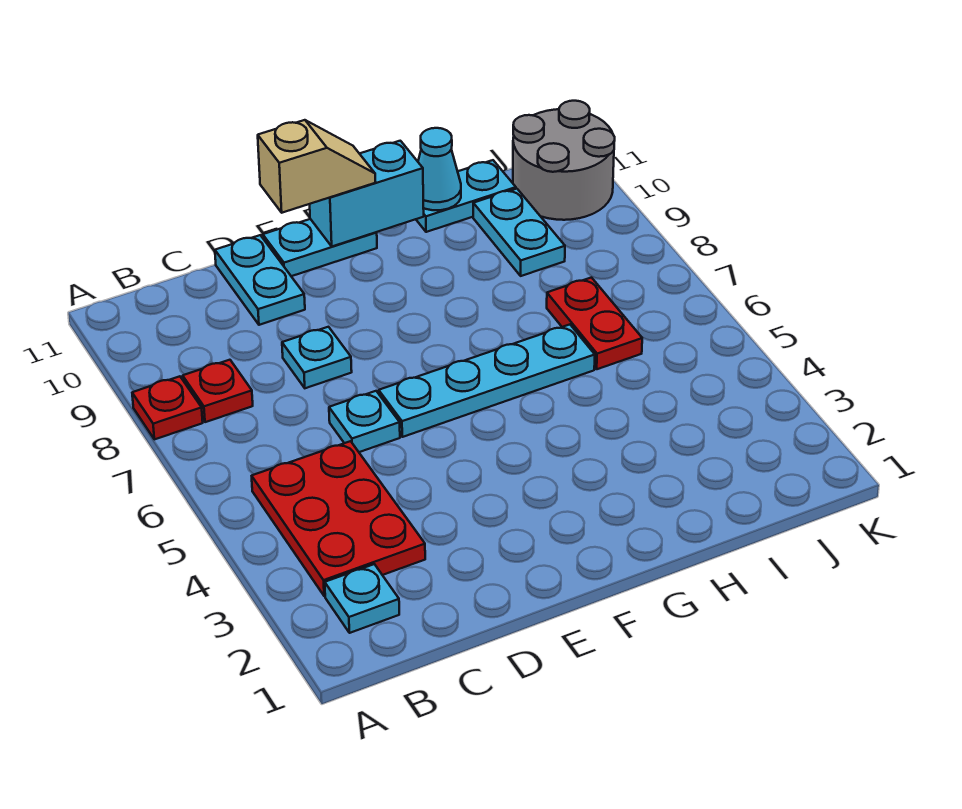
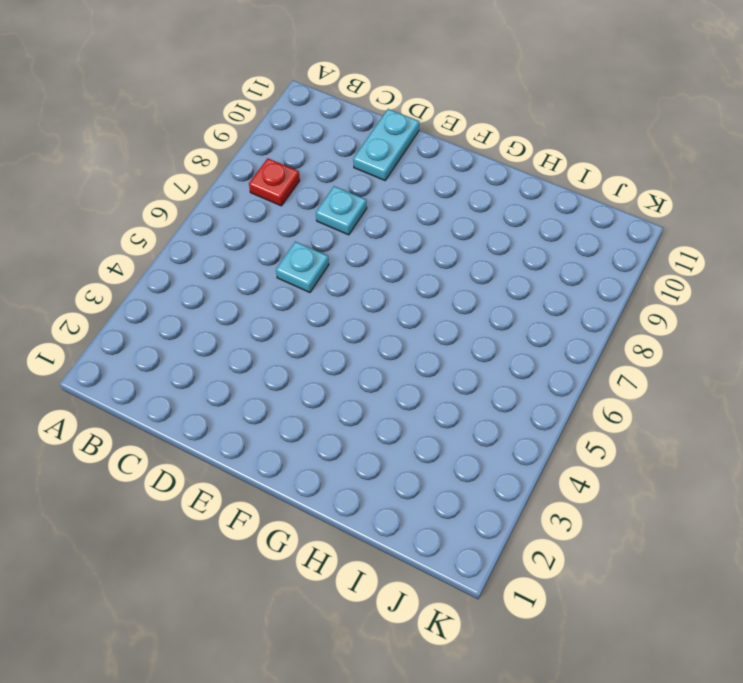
none -> red 1x1 plate [132,376,203,439]
none -> cyan 1x1 plate [325,564,399,633]
none -> red 2x3 plate [252,441,425,596]

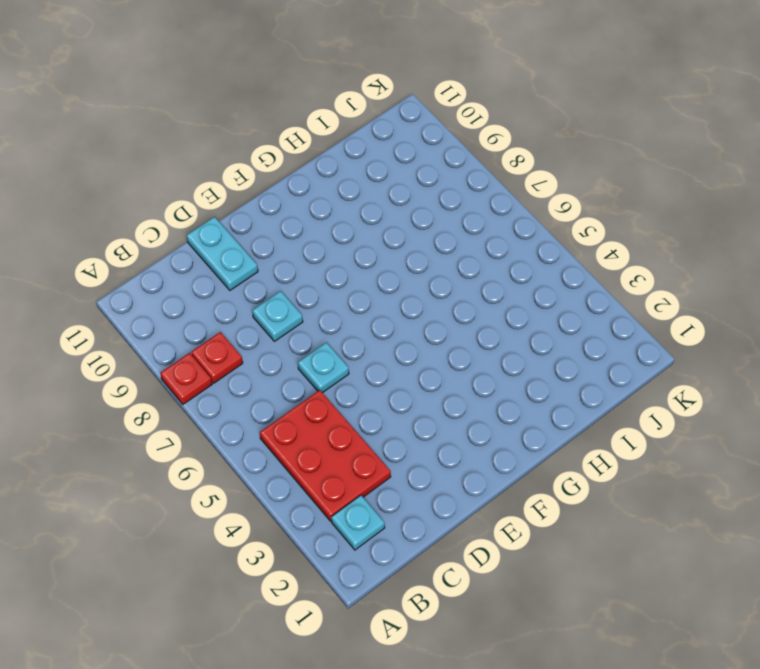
none -> cyan 1x4 plate [379,325,595,437]
none -> cyan 1x2 plate [263,219,377,276]
none -> cyan 1x2 plate [416,160,516,232]

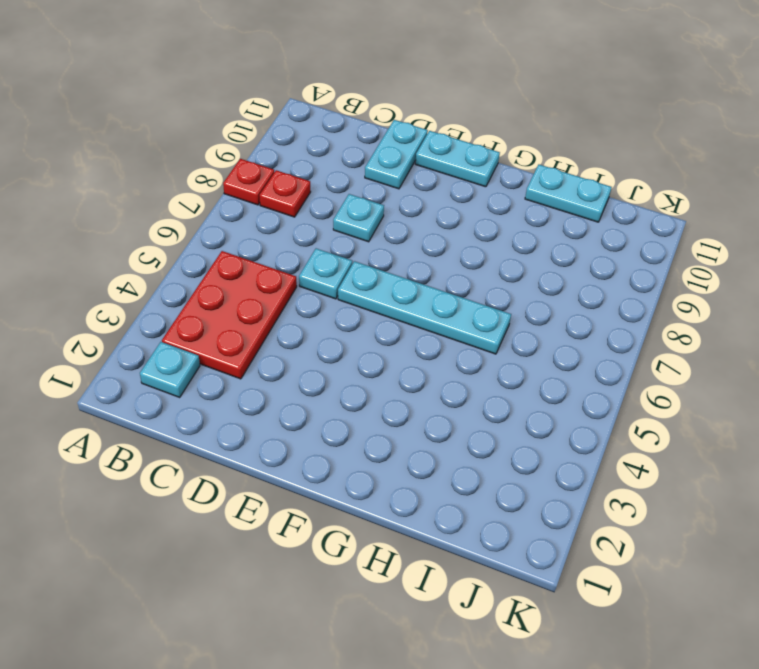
none -> red 1x2 plate [547,278,642,369]
none -> cyan 1x2 plate [473,189,565,276]
none -> grey 2x2 round brick [513,101,615,220]

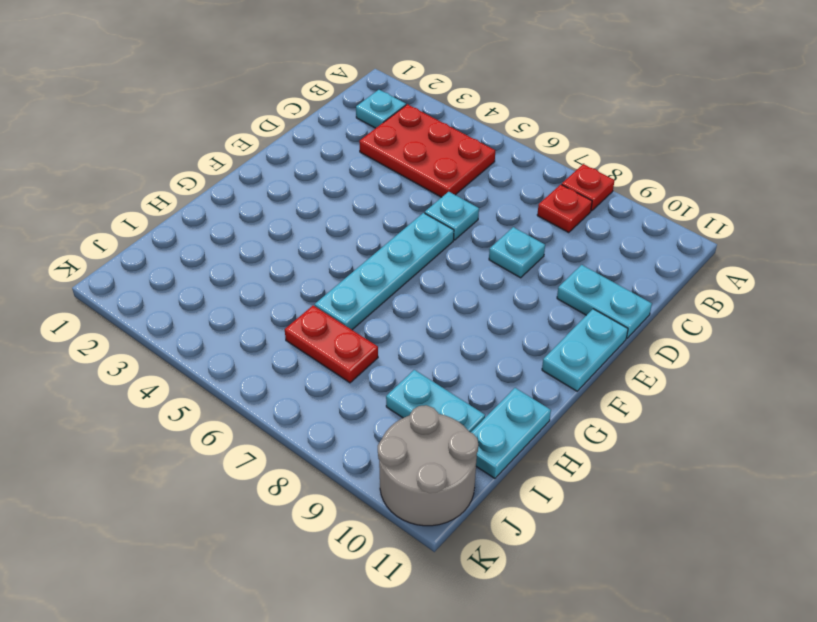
none -> cyan 1x2 brick [310,141,424,246]
none -> cyan 1x1 cone [418,128,461,210]
none -> tan 1x2 slope [258,120,376,213]

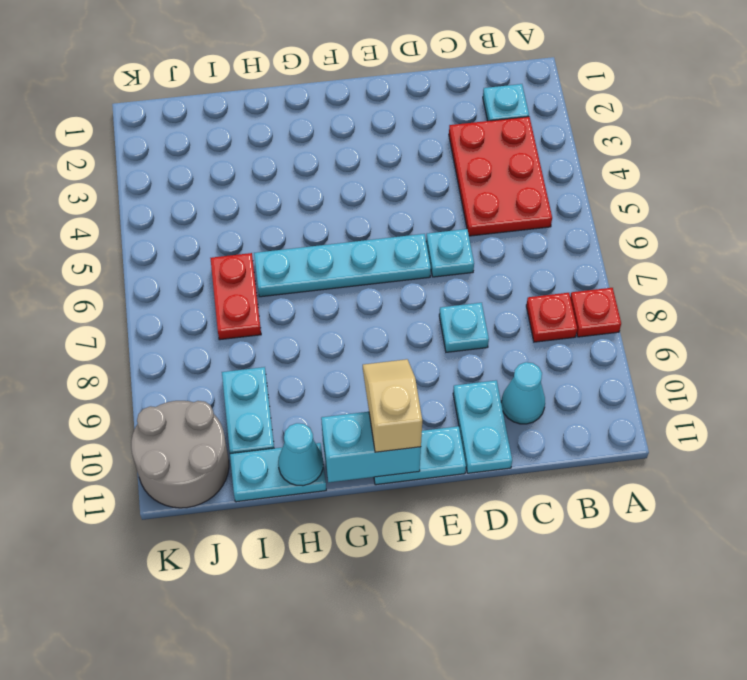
cyan 1x1 cone [501,362,545,424] -> none
tan 1x2 slope [363,359,422,452] -> tan 1x2 slope turned to [258,120,376,213]

